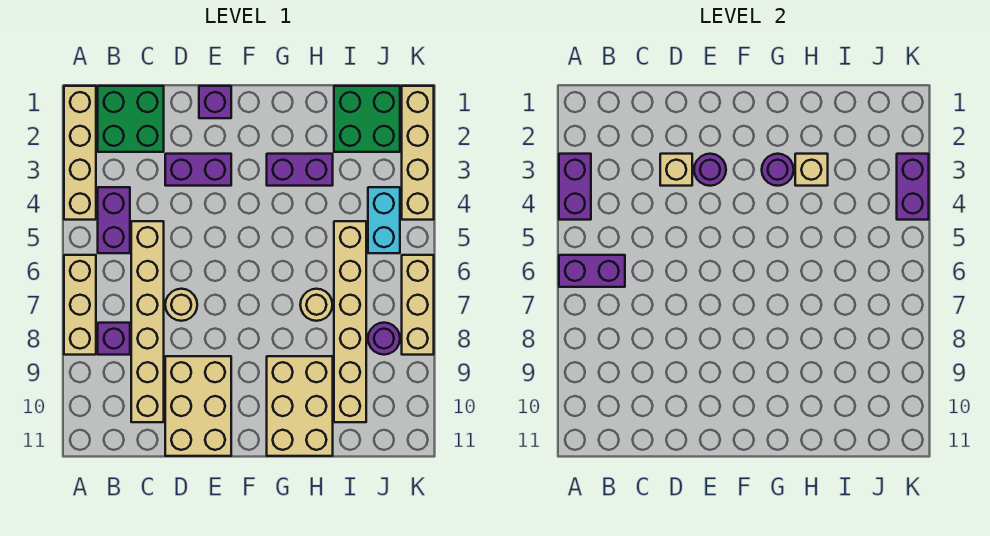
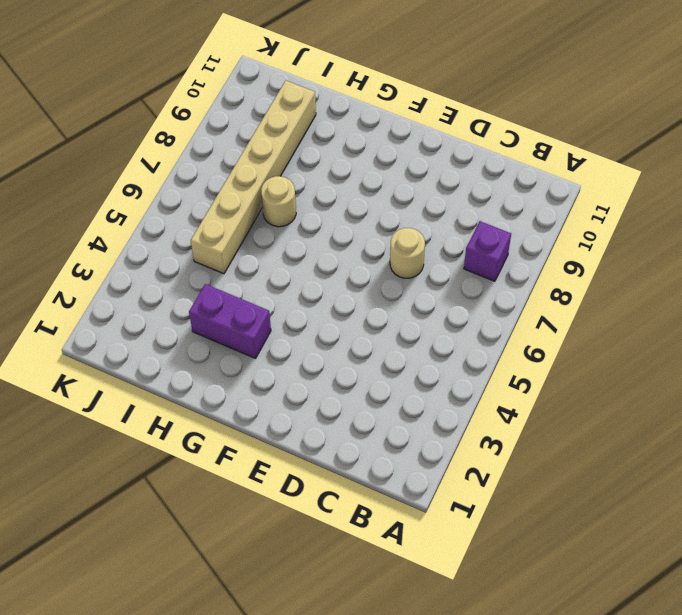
none -> tan 1x4 brick [64,86,96,220]
none -> tan 1x3 brick [64,255,96,355]
none -> green 2x2 brick [98,86,164,152]

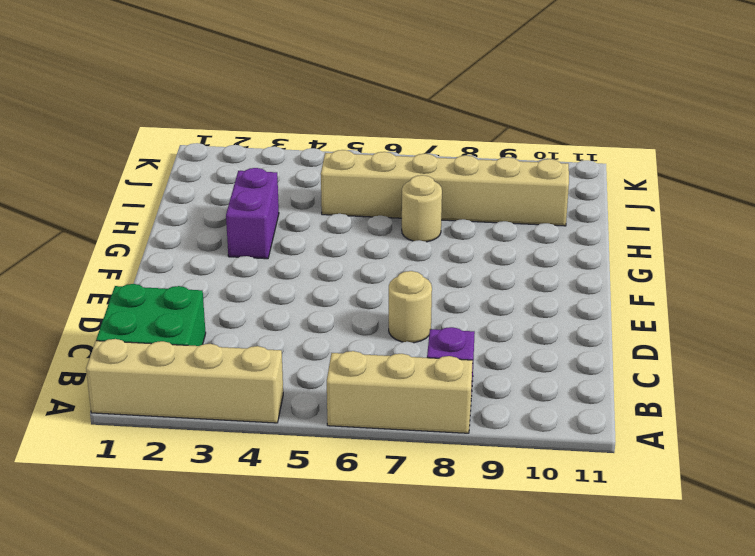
none -> purple 1x2 brick [98,187,130,253]
none -> tan 1x6 brick [131,221,164,422]
none -> purple 1x2 brick [165,154,231,186]

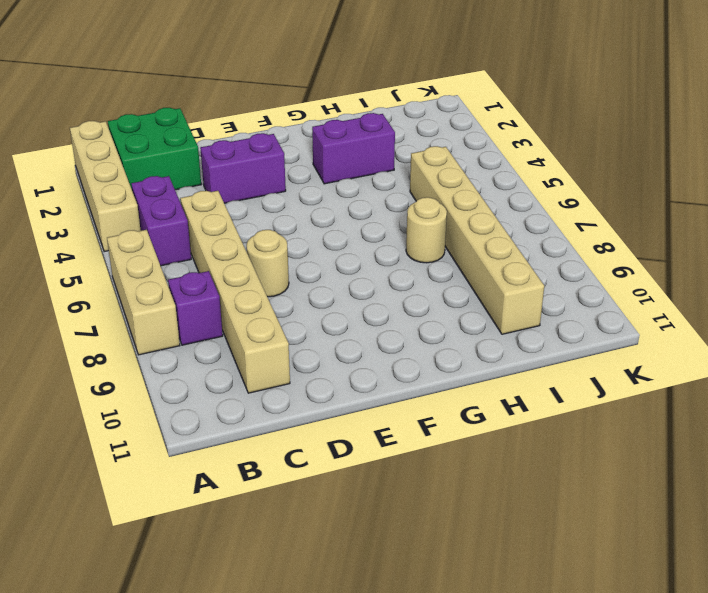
none -> tan 2x3 brick [165,356,231,456]
none -> purple 1x1 brick [199,86,231,118]
none -> tan 2x3 brick [267,356,333,456]

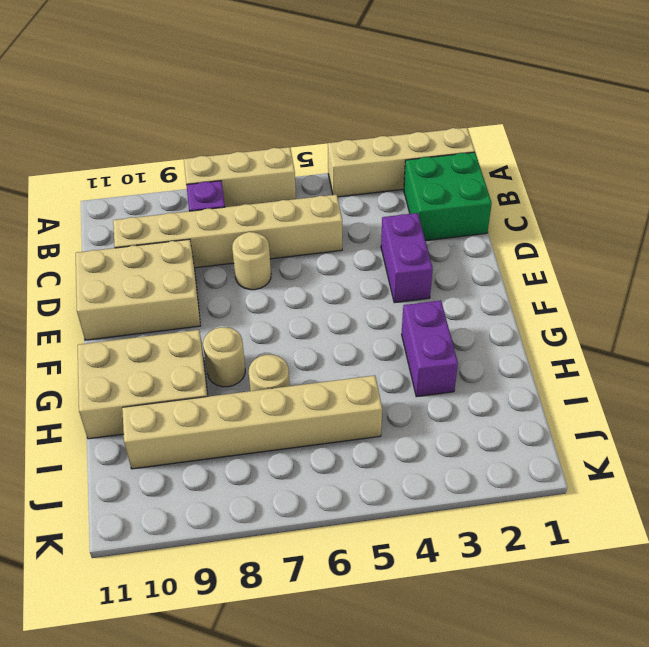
tan 1x1 round brick [203,327,245,387] -> none
none -> purple 1x2 brick [98,187,130,253]
none -> purple 1x1 brick [199,86,231,118]
none -> green 2x2 brick [334,86,400,152]

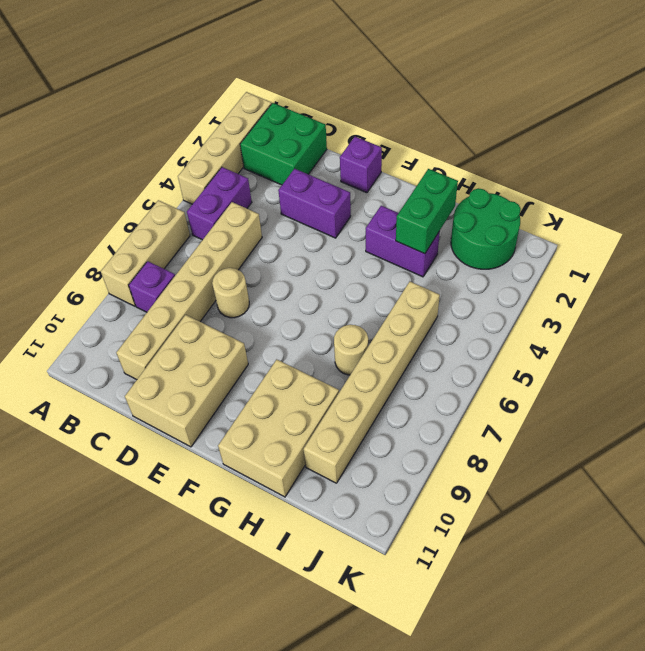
green 1x2 brick [396,169,458,254] -> tan 1x1 brick [795,154,828,186]
green 2x2 round brick [451,188,521,269] -> green 2x2 brick [334,86,400,152]
none -> cyan 1x2 brick [368,187,400,253]
none -> purple 1x1 round brick [368,323,400,355]
none -> tan 1x4 brick [402,86,434,220]

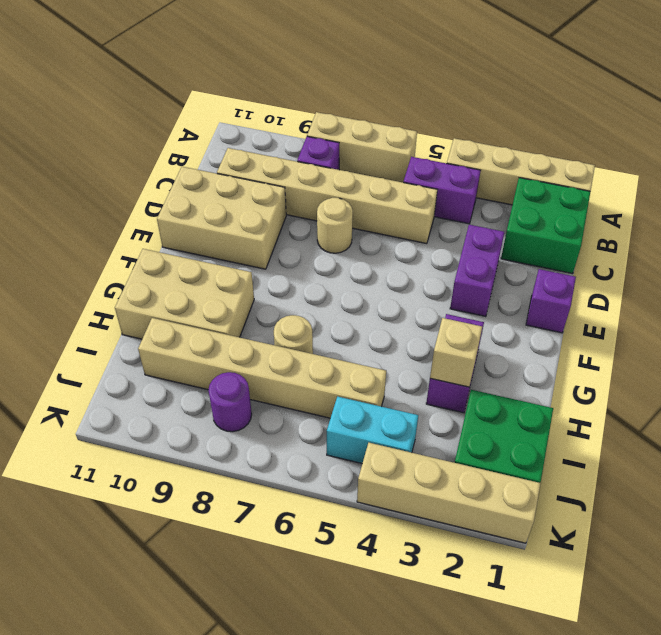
none -> tan 1x3 brick [402,255,434,355]
none -> purple 1x2 brick [559,154,591,220]
none -> purple 1x2 brick [559,255,625,287]

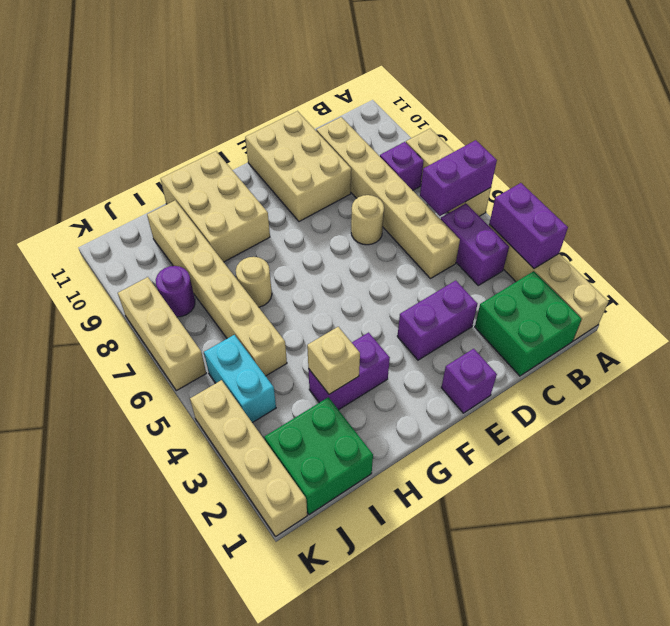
none -> tan 1x1 brick [660,154,692,186]
none -> purple 1x1 round brick [694,154,726,186]
none -> purple 1x1 round brick [762,154,794,186]

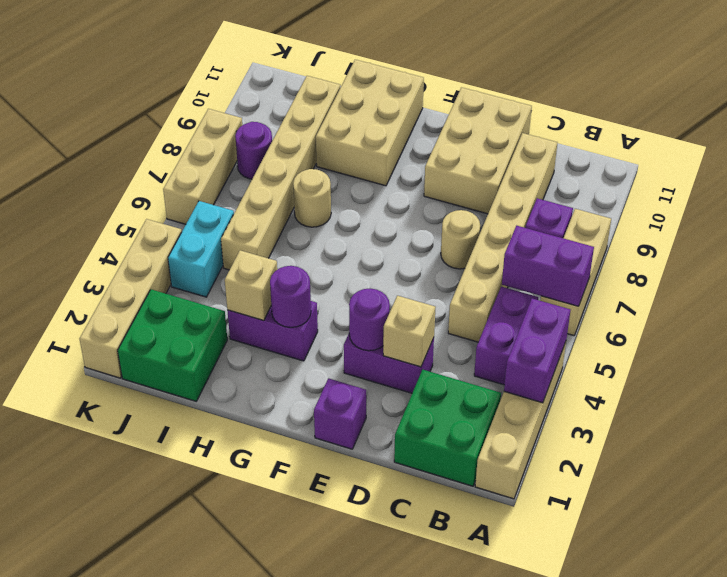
none -> purple 1x2 brick [897,154,929,220]

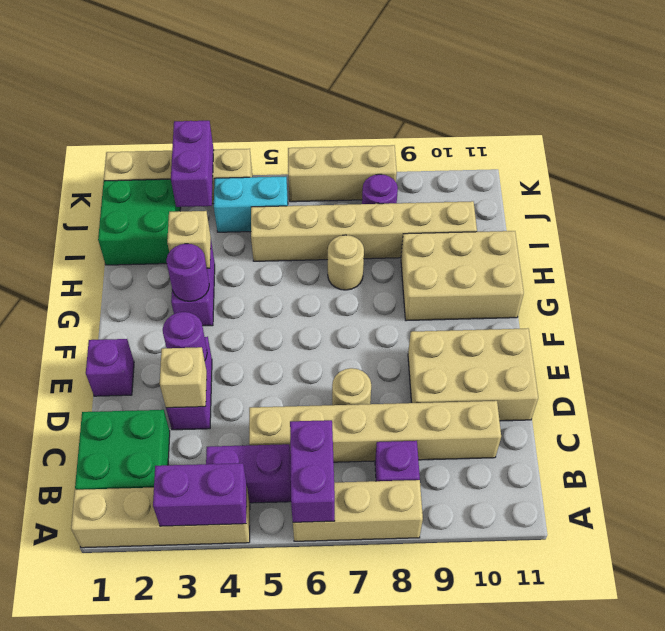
purple 1x2 brick [171,121,214,207] -> purple 1x2 brick turned to [897,154,929,220]

